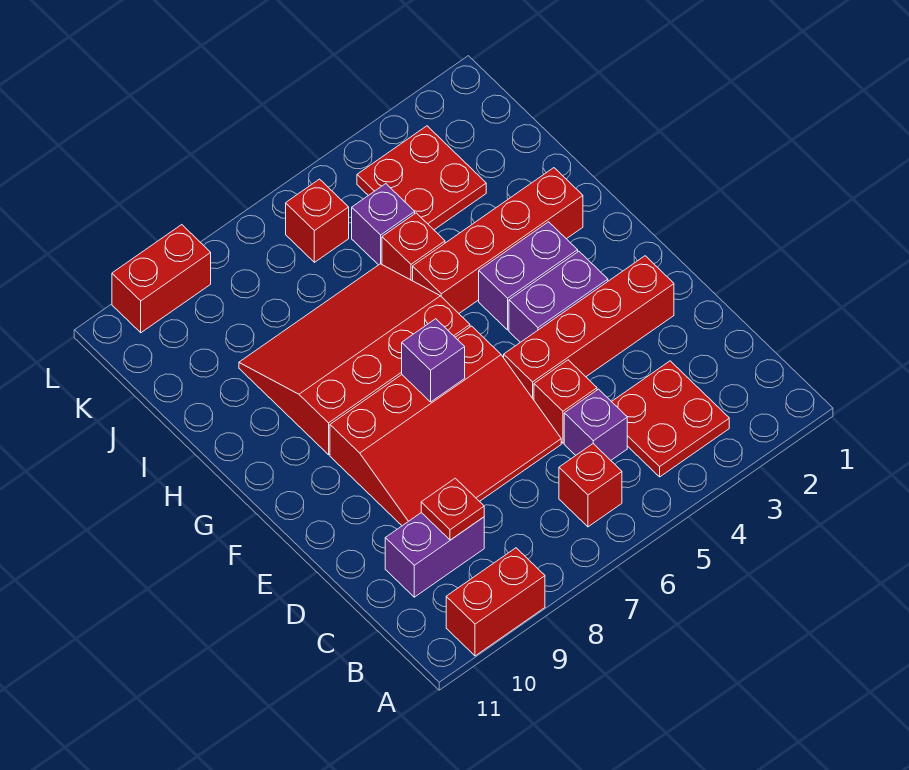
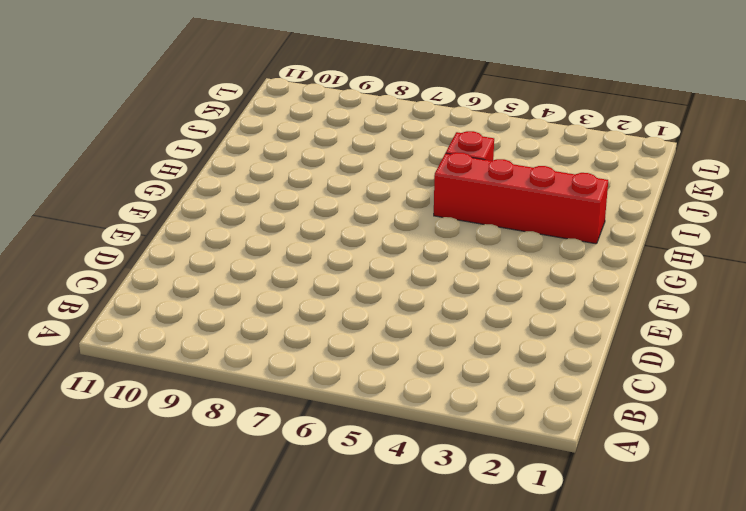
none -> red 1x2 brick [446,548,545,656]
none -> red 2x2 plate [612,361,729,477]
none -> red 1x1 brick [559,444,622,527]

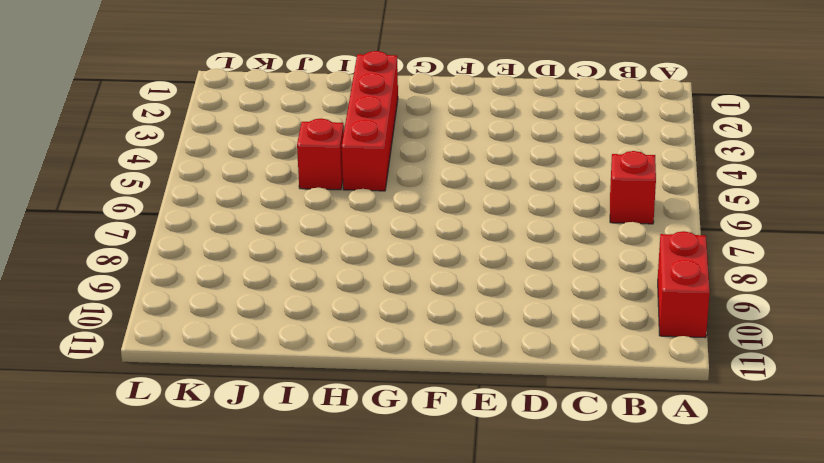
none -> red 2x2 plate [612,361,729,477]
none -> purple 1x1 brick [564,389,627,460]
none -> purple 1x2 brick [385,513,484,597]

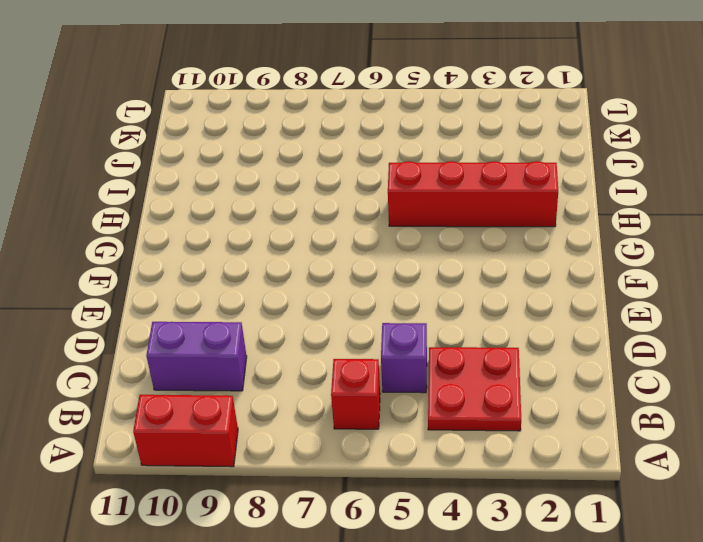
none -> red 1x1 brick [534,360,597,443]
none -> red 3x4 slope [330,326,561,526]
none -> red 1x4 brick [504,256,674,400]

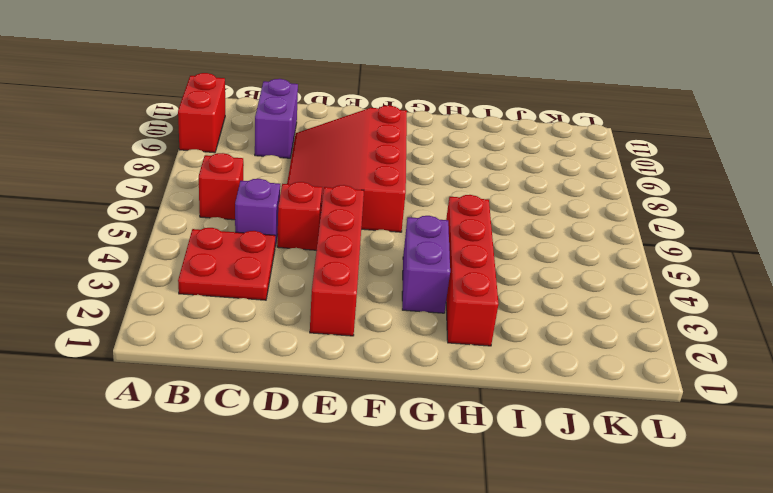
none -> purple 1x2 brick [509,251,608,342]
none -> red 3x4 slope [239,264,470,455]
none -> red 1x1 brick [382,213,445,281]

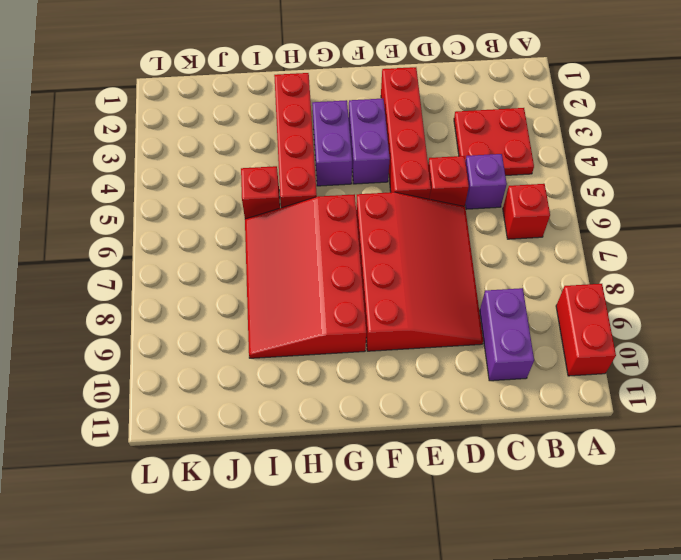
none -> red 2x2 plate [357,126,486,230]
none -> purple 1x1 brick [352,184,415,265]
none -> red 1x1 brick [286,179,349,262]

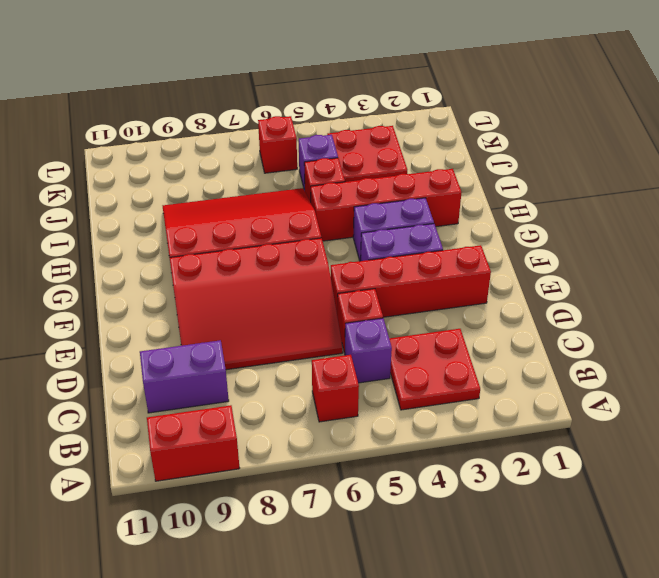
none -> red 1x2 brick [112,225,211,333]
none -> red 1x1 plate [421,478,484,540]
none -> purple 1x1 brick [402,319,465,402]

